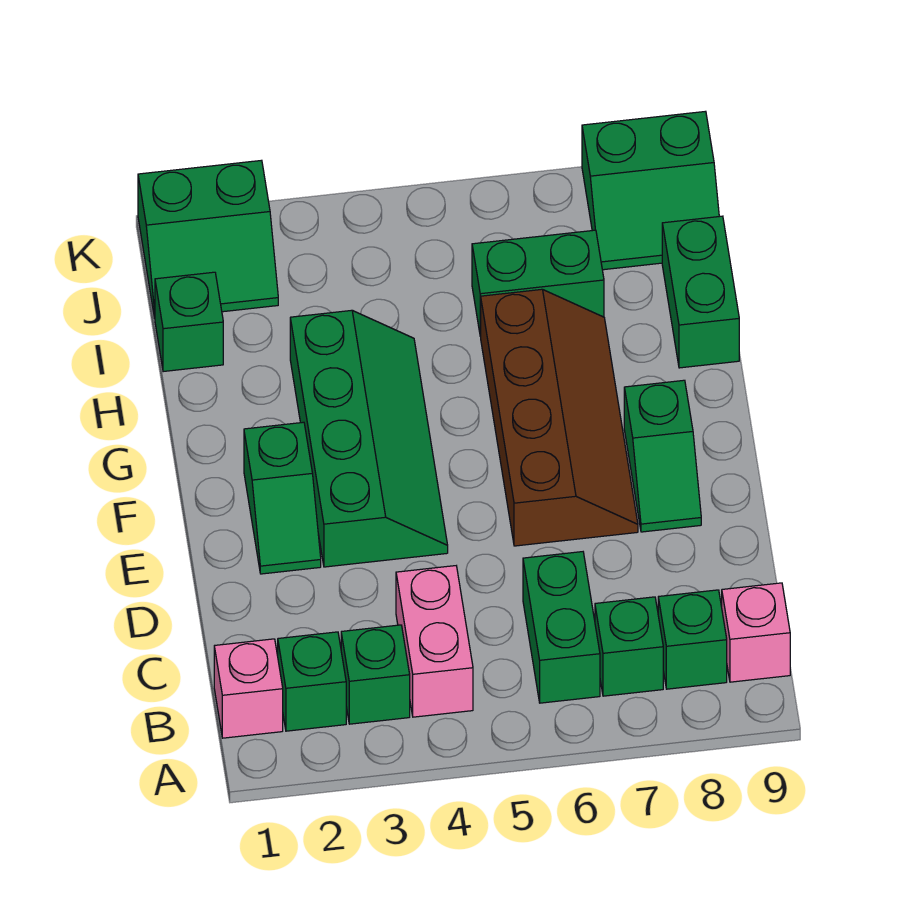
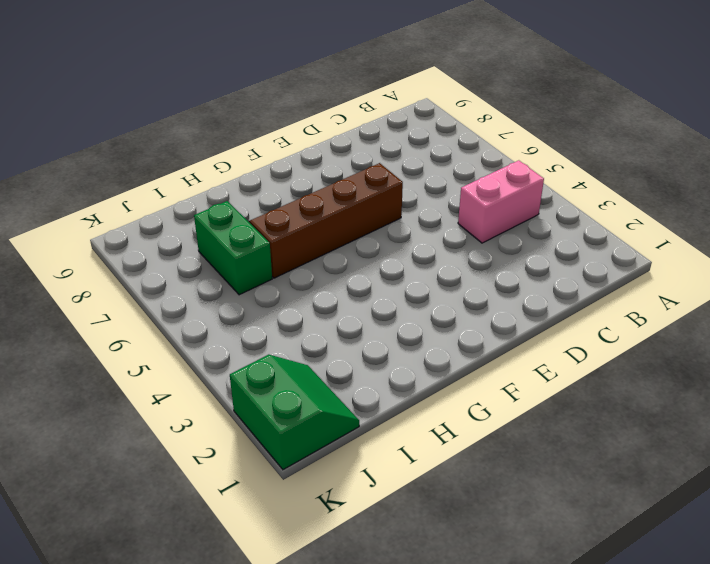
none -> pink 1x1 brick [214,639,283,738]
none -> green 1x1 brick [278,632,346,731]
none -> green 1x1 brick [341,625,410,724]

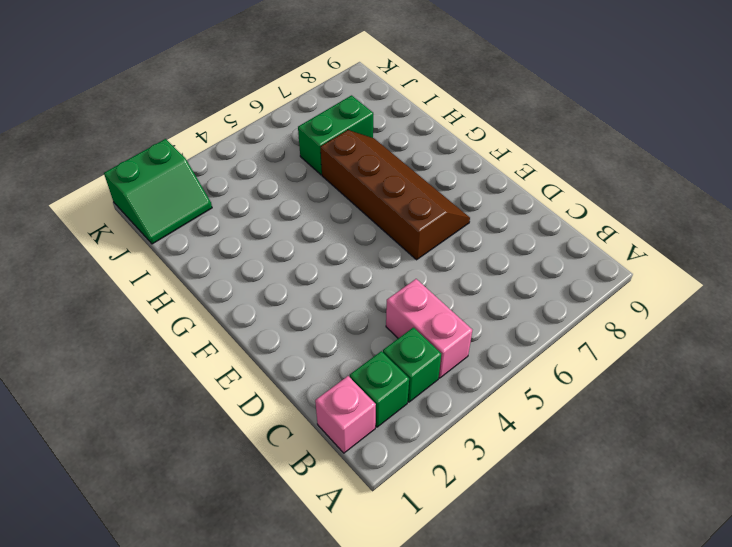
none -> green 1x2 brick [523,552,600,703]
none -> green 1x1 brick [595,597,663,696]
none -> green 1x1 brick [658,590,727,689]

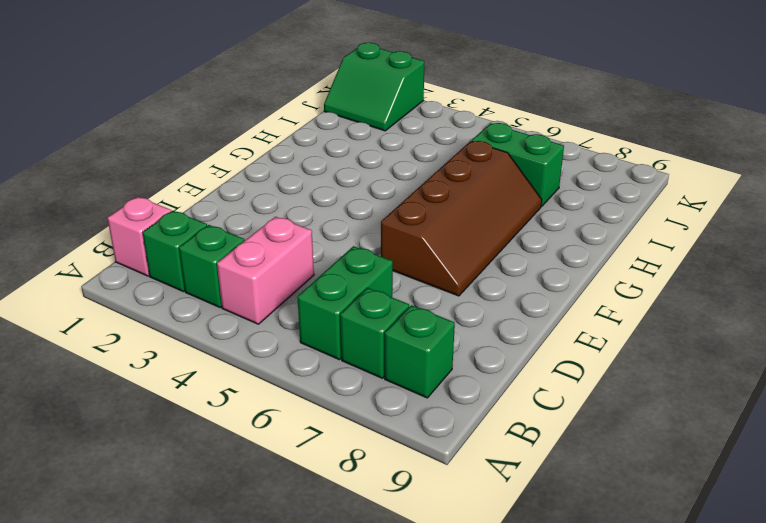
none -> pink 1x1 brick [722,583,790,682]
none -> green 1x2 slope [244,422,321,574]
none -> green 2x4 slope [290,310,448,567]

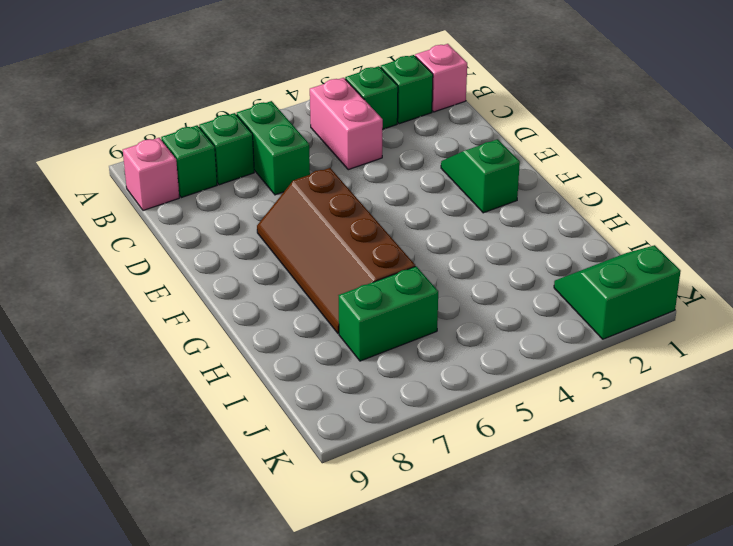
none -> green 2x4 slope [290,310,448,567]
none -> green 1x2 slope [624,380,701,532]
none -> green 1x2 brick [662,216,739,368]

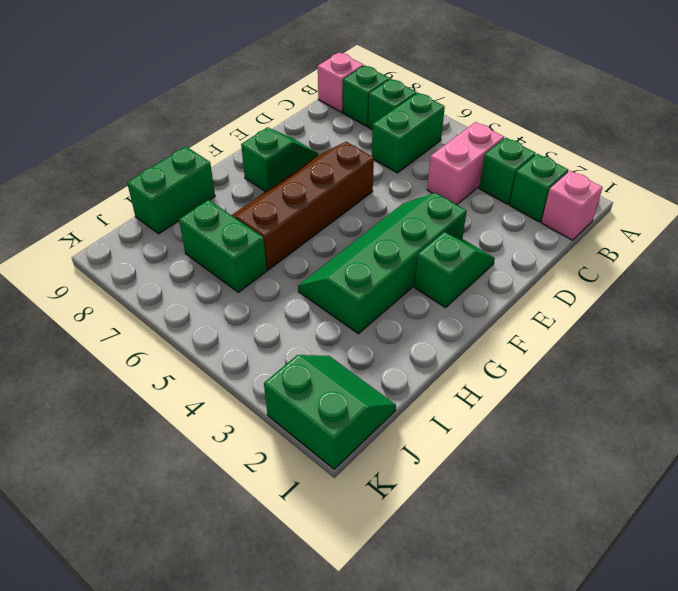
none -> green 1x1 brick [155,272,223,372]
none -> green 2x2 slope [582,111,719,270]

